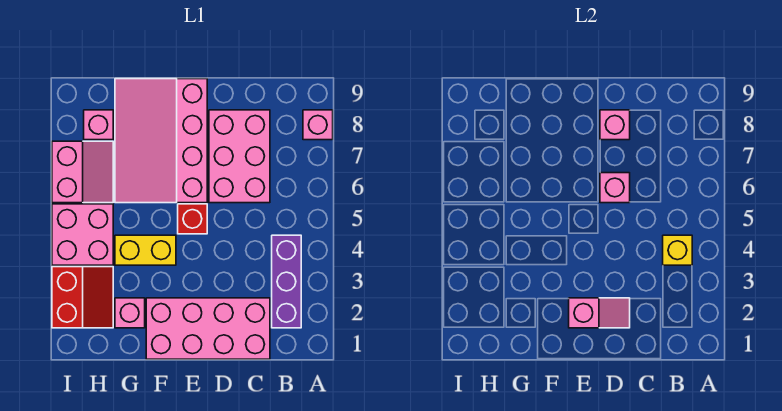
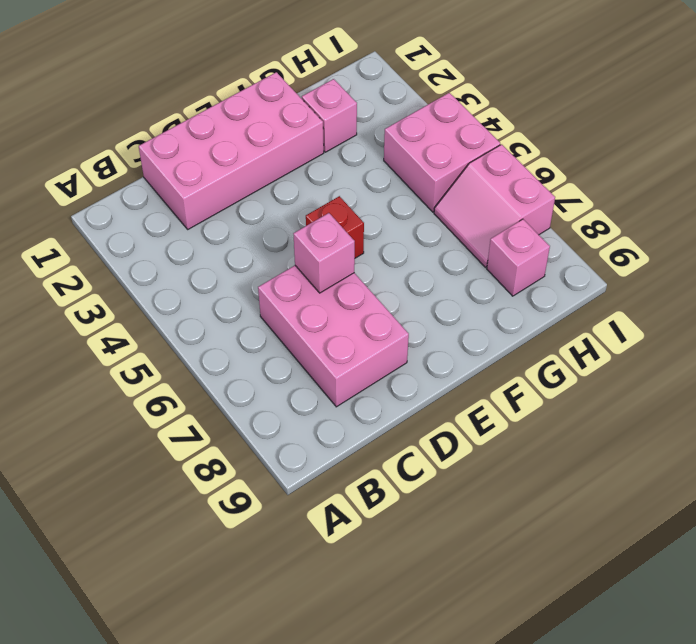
none -> pink 1x1 brick [303,110,333,140]
none -> purple 1x3 brick [272,235,301,328]
none -> pink 3x4 slope [115,79,207,203]

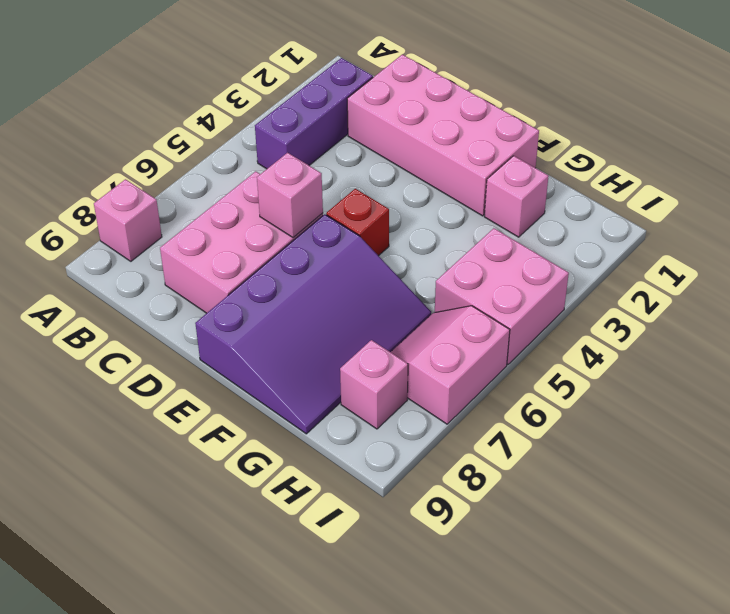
purple 3x4 slope [195,214,431,434] -> pink 3x4 slope [115,79,207,203]
none -> yellow 1x2 brick [115,235,176,265]
none -> red 2x2 slope [52,267,113,328]
none -> yellow 1x1 brick [663,235,692,265]

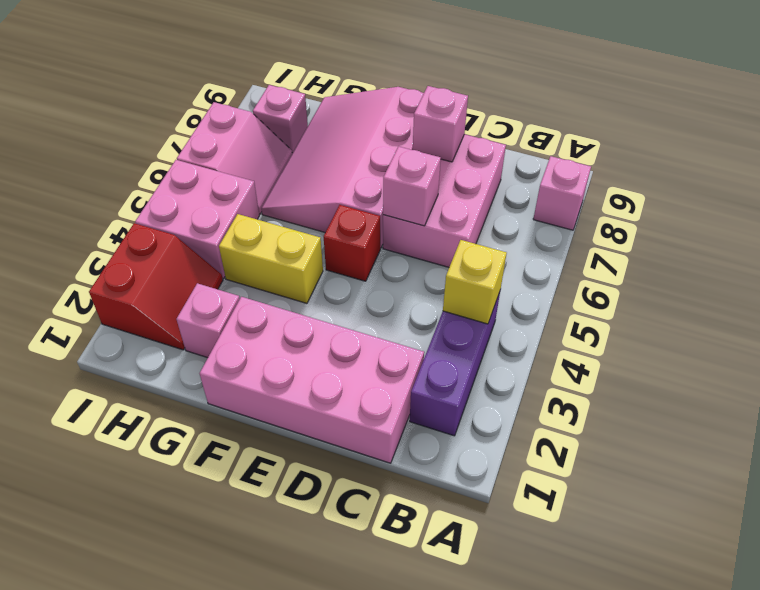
none -> pink 1x2 slope [569,298,630,328]

